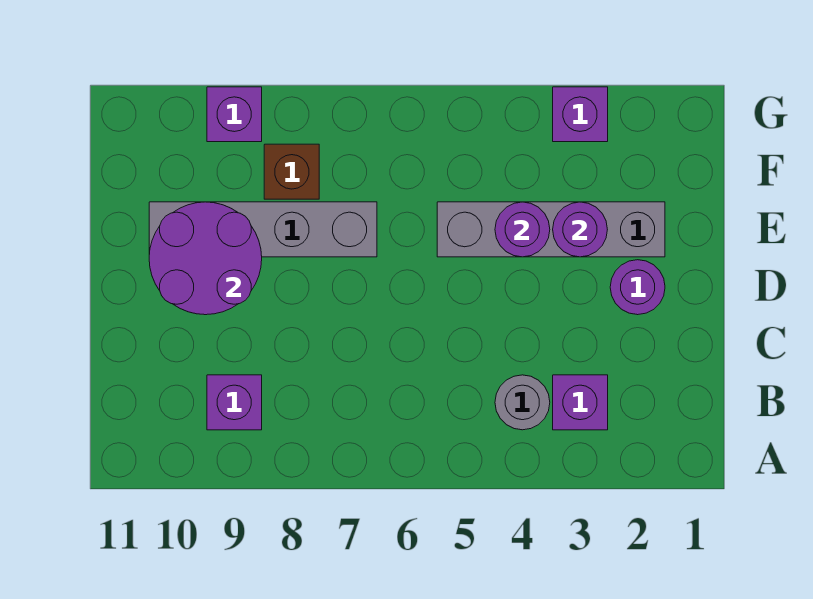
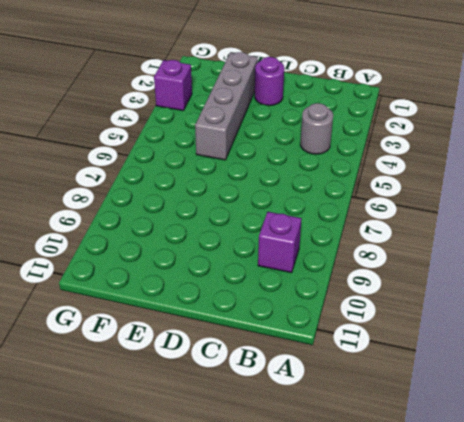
none -> purple 1x1 brick [553,375,608,430]
none -> grey 1x4 brick [149,202,377,257]
none -> brown 1x1 brick [264,144,319,199]

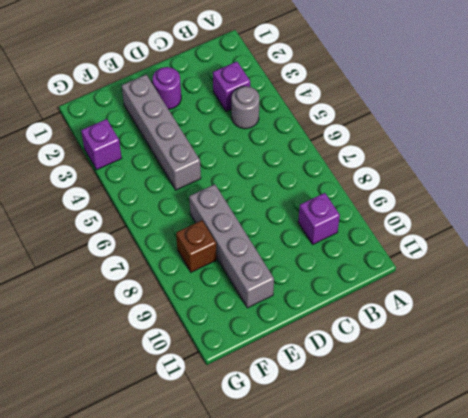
none -> purple 1x1 brick [207,87,262,142]
none -> purple 2x2 round brick [149,202,262,315]
none -> purple 1x1 round brick [553,202,607,257]

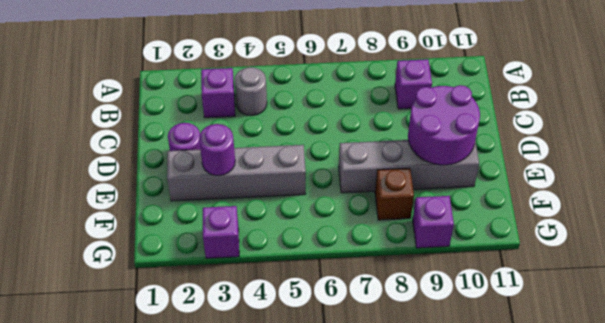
none -> purple 1x1 round brick [495,202,550,257]

